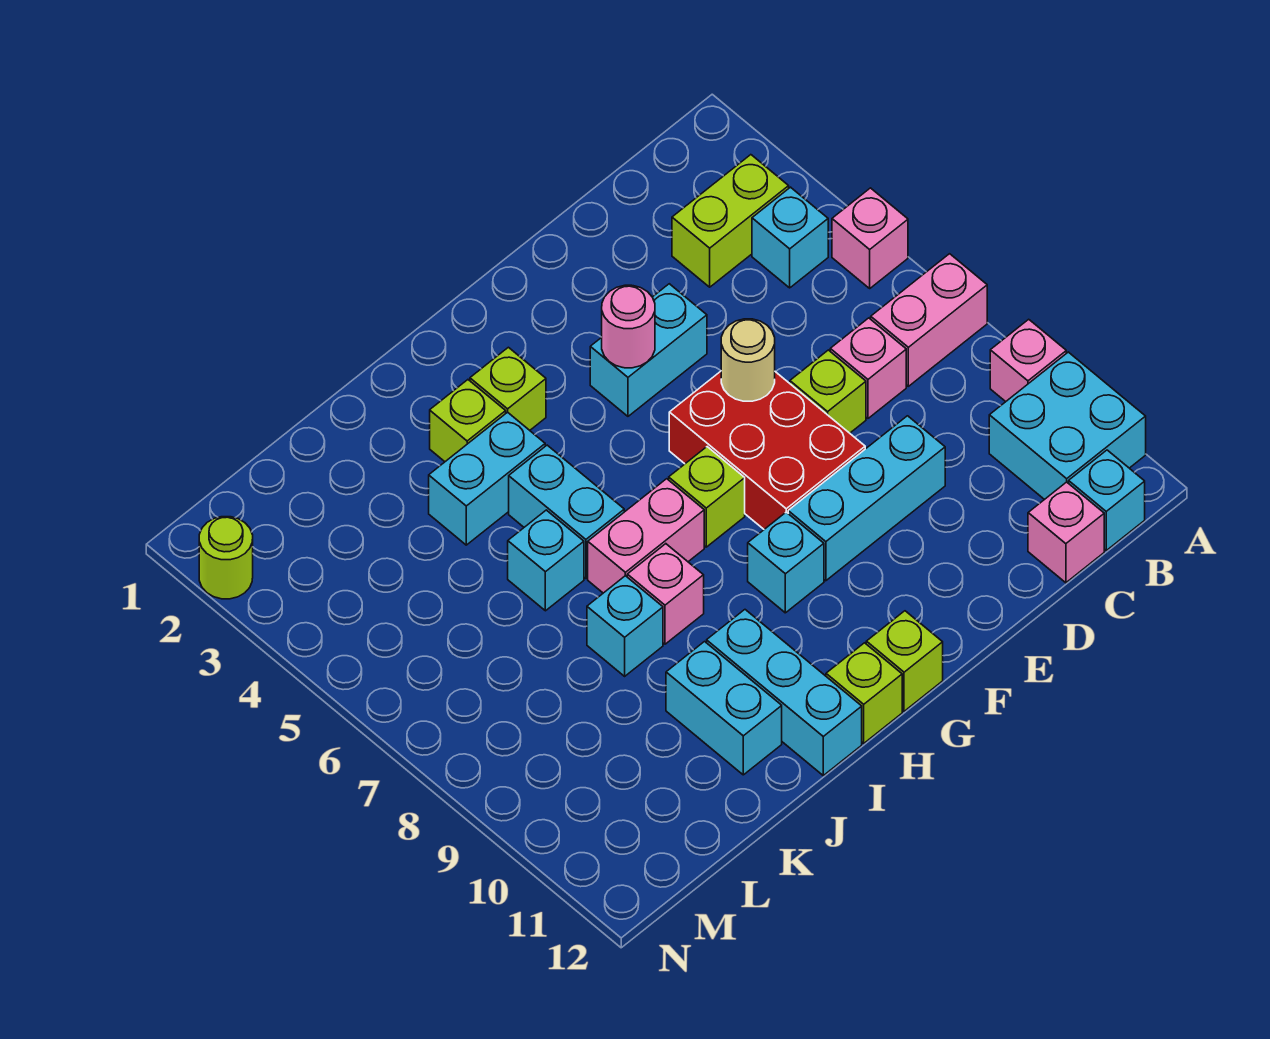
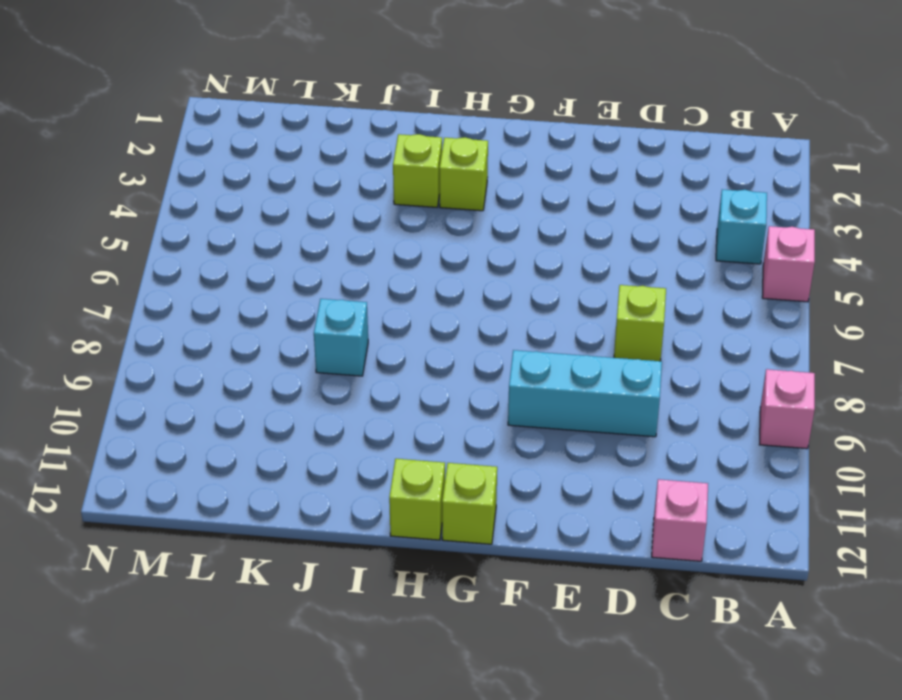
none -> pink 1x2 brick [871,254,987,386]
none -> cyan 2x2 brick [989,352,1146,500]
none -> lime 1x2 brick [672,155,789,287]
none -> cyan 1x1 brick [1069,450,1145,550]

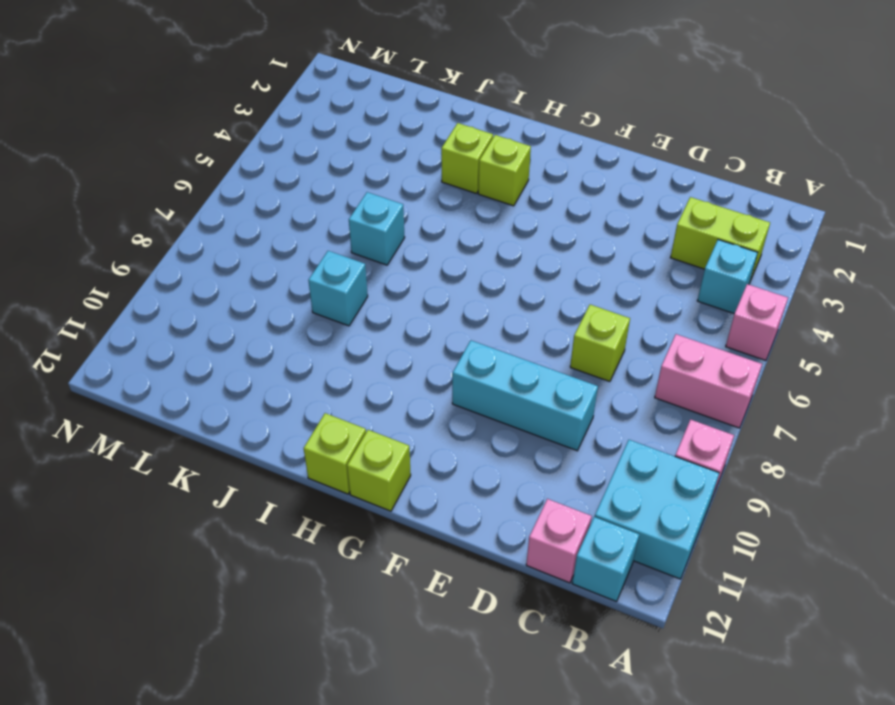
none -> pink 1x1 brick [830,318,906,418]
none -> cyan 1x2 brick [590,284,707,416]
none -> red 2x3 brick [669,371,865,529]
none -> lime 1x1 brick [669,447,745,547]

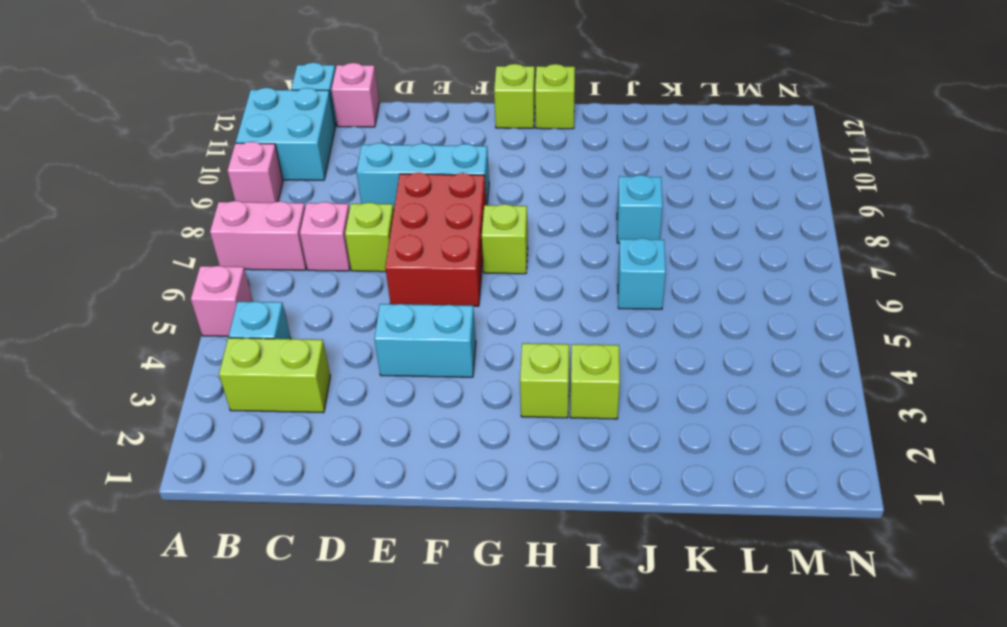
none -> cyan 1x1 brick [748,512,824,613]
none -> pink 1x2 brick [588,479,704,593]
none -> cyan 1x2 brick [429,412,545,545]
none -> cyan 1x2 brick [509,445,624,579]

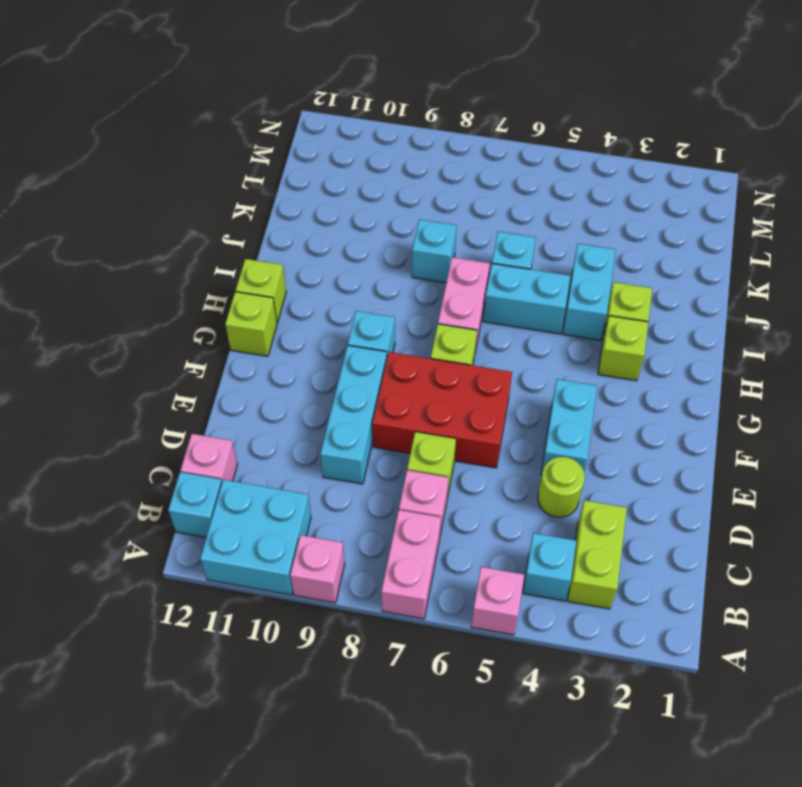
lime 1x1 round brick [538,457,585,517] -> lime 1x1 round brick moved to [199,517,253,599]
none -> pink 1x1 brick [627,544,704,644]
none -> cyan 1x3 brick [707,610,862,775]
none -> cyan 1x2 brick [666,642,782,775]
none -> tan 1x1 round brick [721,319,775,401]

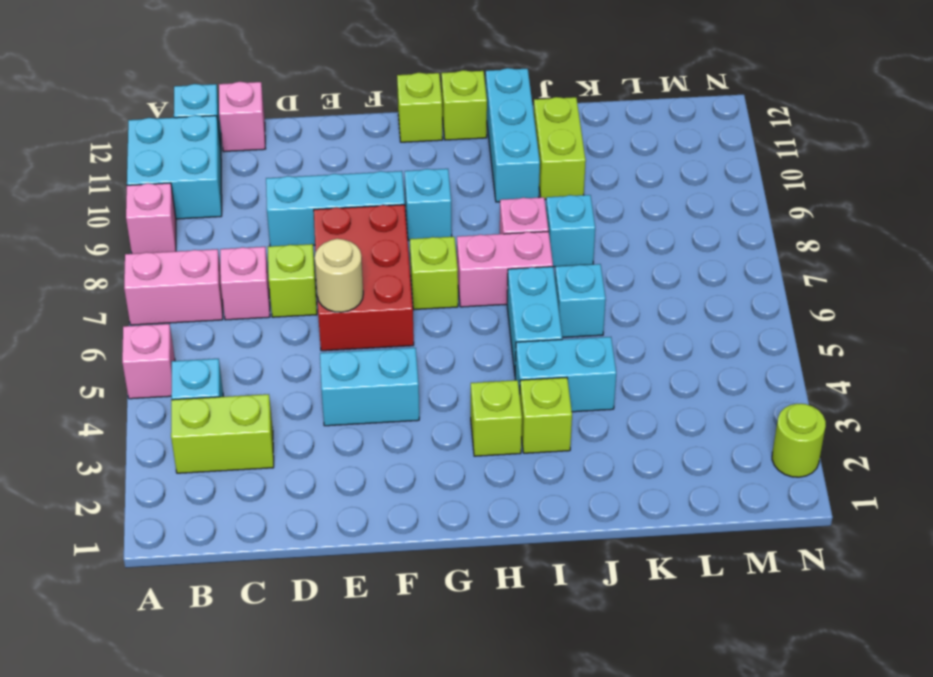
lime 1x2 brick [534,97,586,199] -> cyan 1x2 brick [666,642,782,775]
none -> pink 1x1 round brick [602,285,655,368]

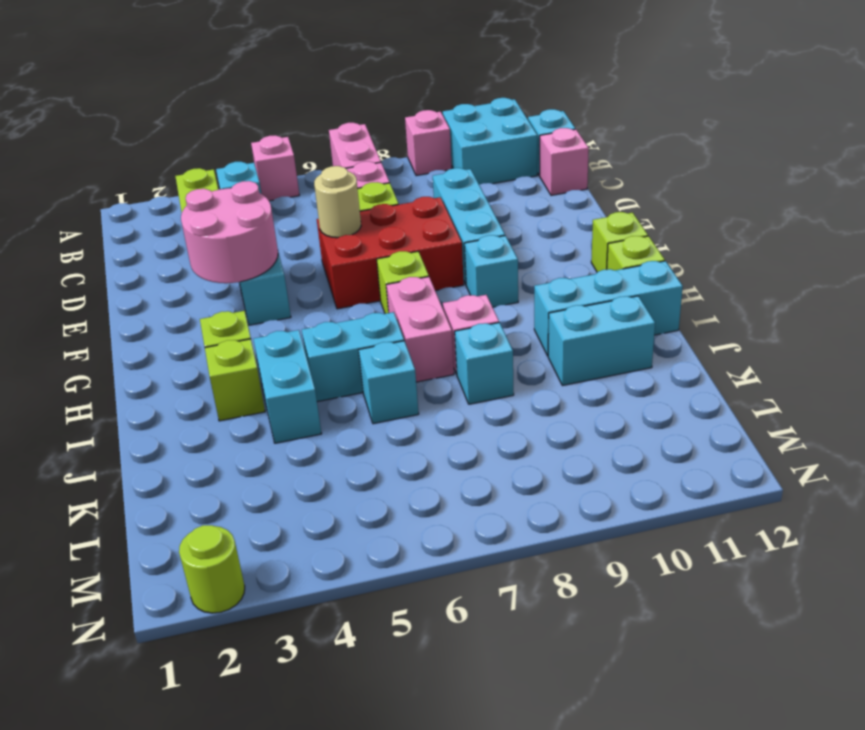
pink 2x2 round brick [181,181,278,283] -> pink 1x1 round brick [602,285,655,368]

